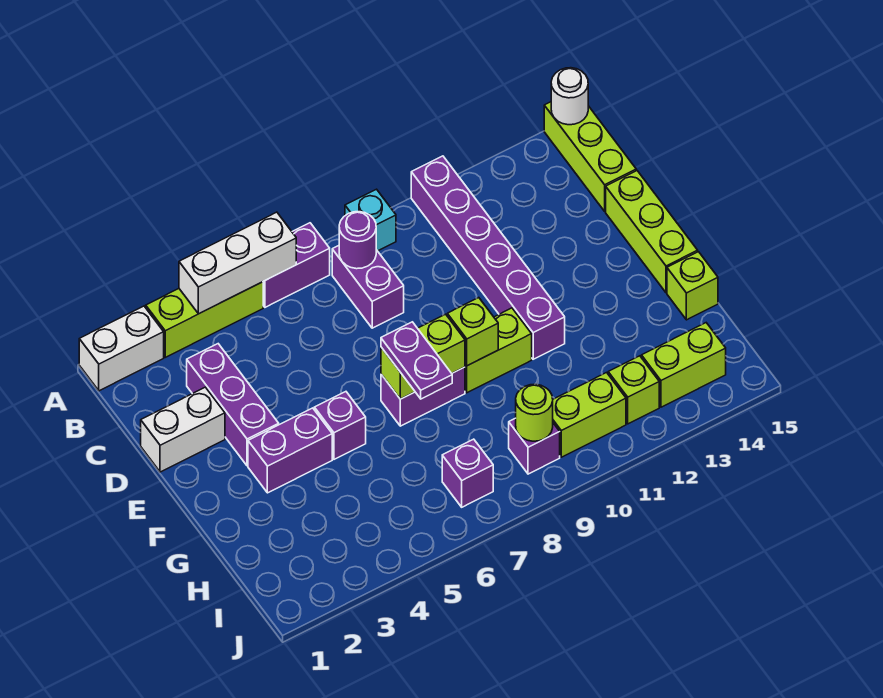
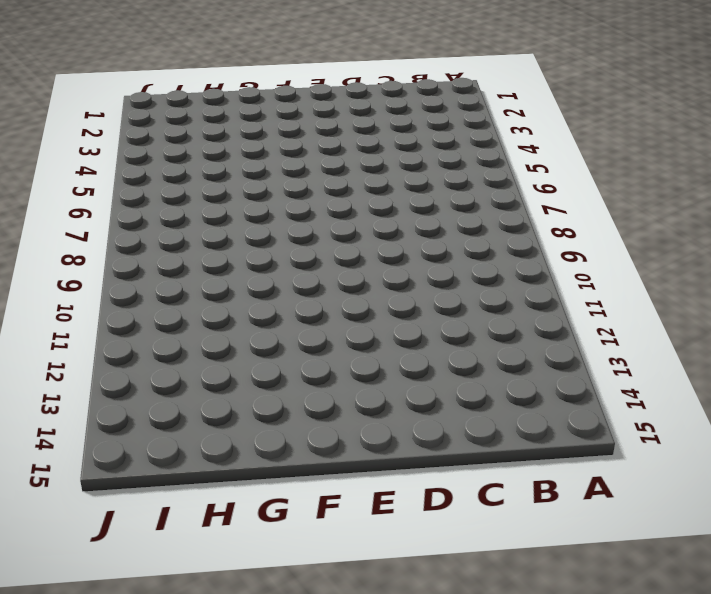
none -> white 1x2 brick [79,306,164,391]
none -> lime 1x3 brick [146,282,263,357]
none -> purple 1x2 brick [263,223,330,307]

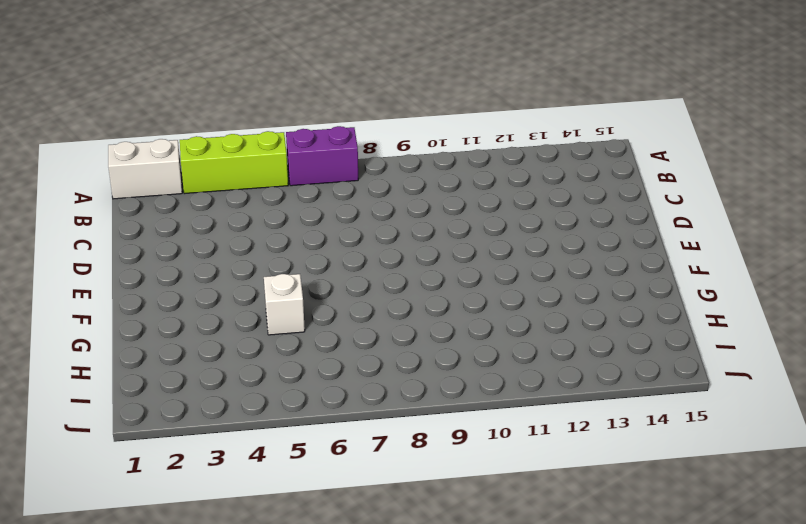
white 1x1 brick [264,274,305,335] -> none
none -> cyan 1x1 brick [345,189,396,251]
none -> purple 1x6 brick [411,156,565,359]
none -> lime 1x3 brick [544,102,636,211]

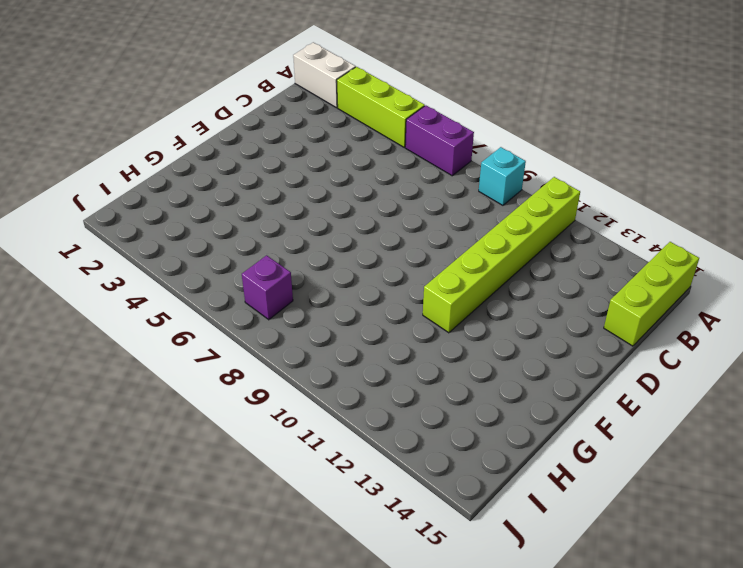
lime 1x6 brick [423,177,580,333] -> purple 1x6 brick [411,156,565,359]
none -> purple 1x2 brick [332,246,404,328]
none -> purple 1x3 brick [187,344,279,466]
none -> white 1x2 brick [141,387,225,472]

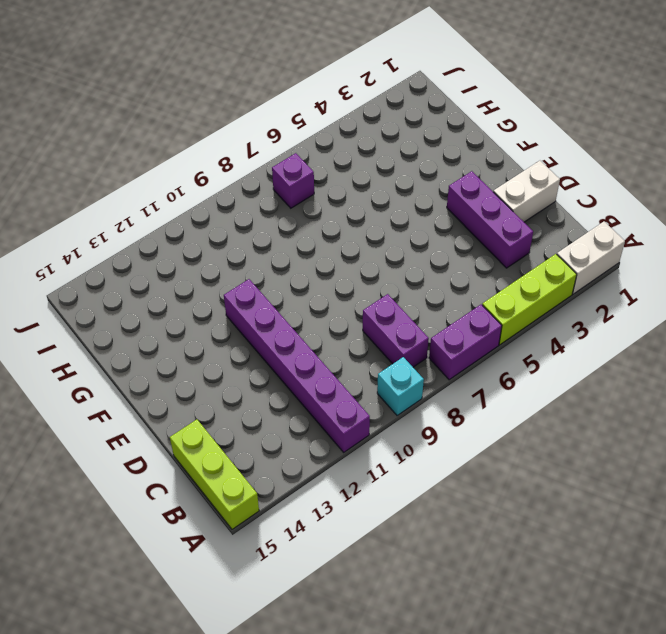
none -> lime 1x3 brick [606,171,698,293]
none -> purple 1x2 brick [248,408,332,493]
none -> purple 1x1 brick [314,392,366,459]

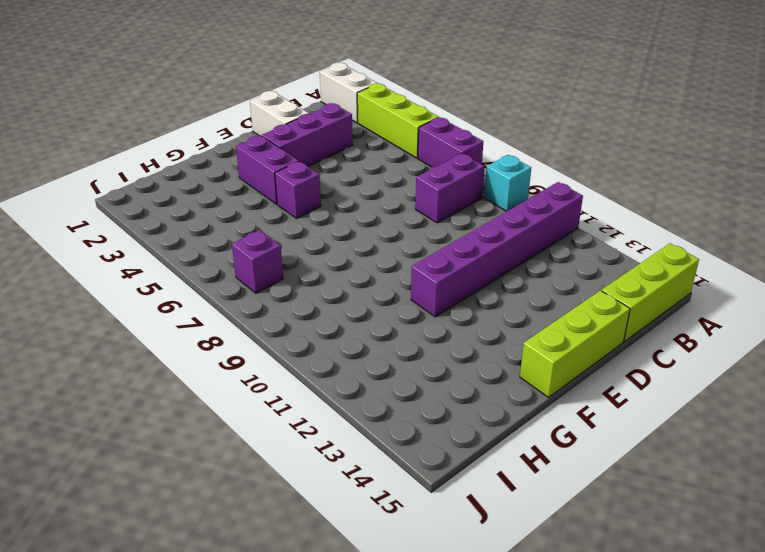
none -> purple 1x2 brick [381,367,465,426]
none -> lime 1x2 brick [465,308,532,393]
none -> lime 1x1 brick [667,252,718,320]

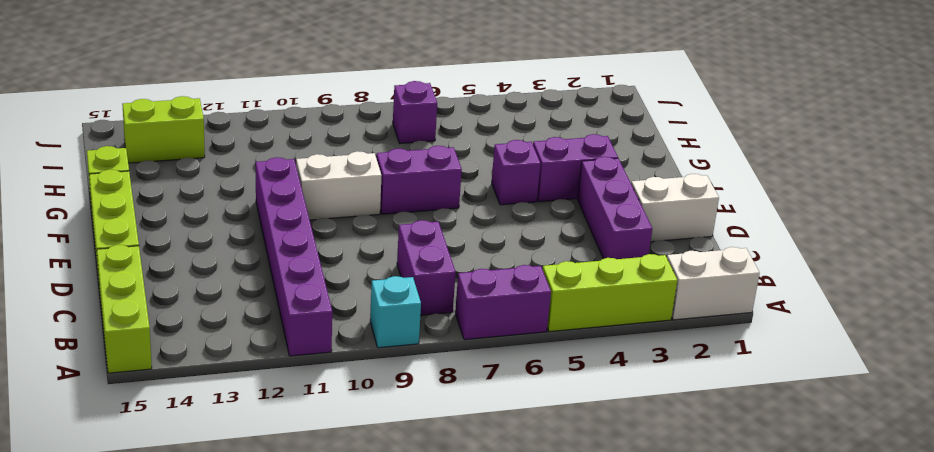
white 1x2 brick [296,151,382,220] -> lime 1x2 brick [465,308,532,393]
none -> purple 1x1 brick [509,418,560,474]
none -> lime 1x2 brick [553,373,626,457]
none -> lime 1x1 brick [608,356,659,424]

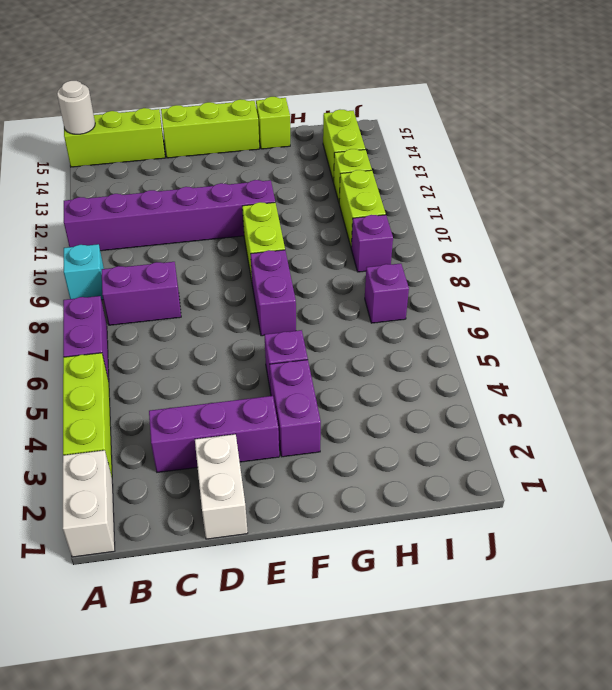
none -> white 1x3 brick [179,212,296,314]
none -> purple 1x1 round brick [339,212,376,269]
none -> lime 1x2 brick [381,314,465,399]

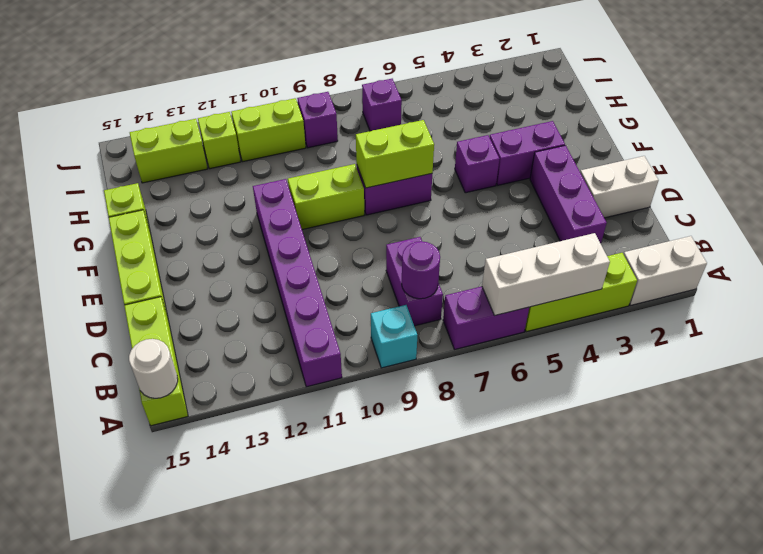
none -> lime 1x1 brick [447,298,498,366]
none -> lime 1x1 round brick [516,384,553,441]
none -> purple 1x2 plate [381,322,452,399]

